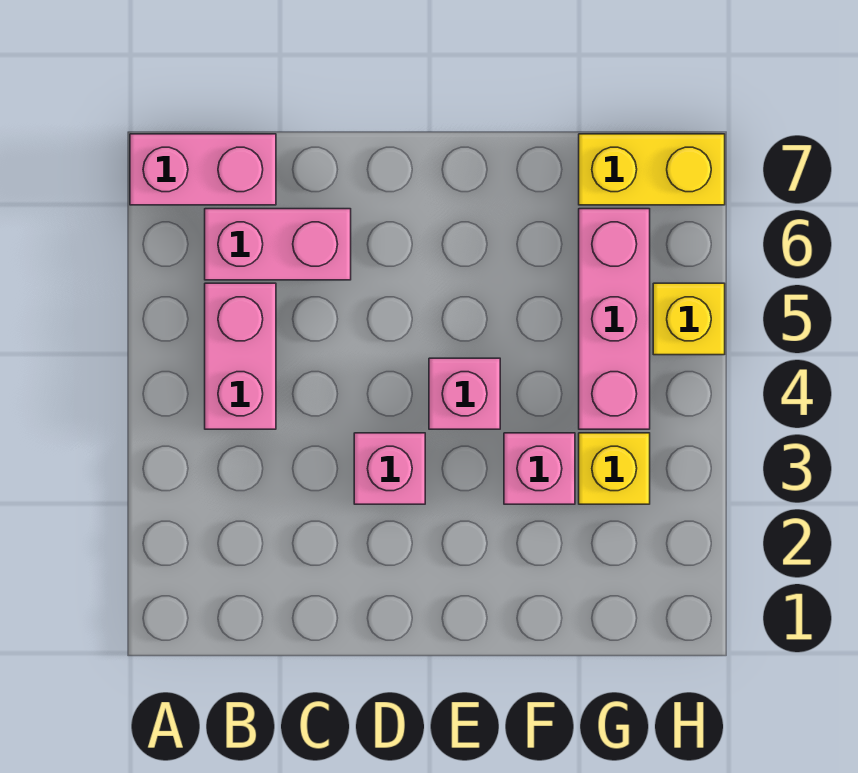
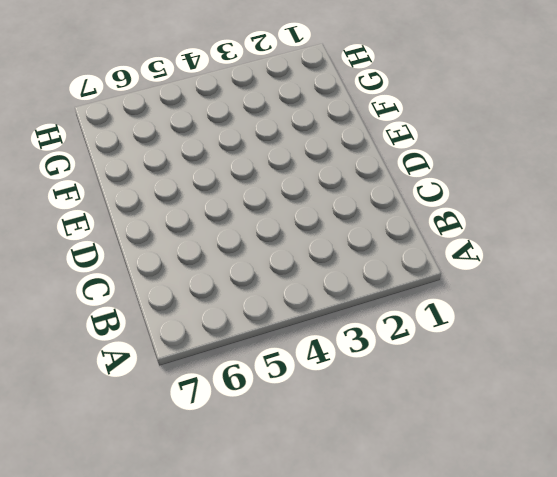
none -> pink 1x2 brick [130,134,276,205]
none -> pink 1x2 brick [205,283,276,429]

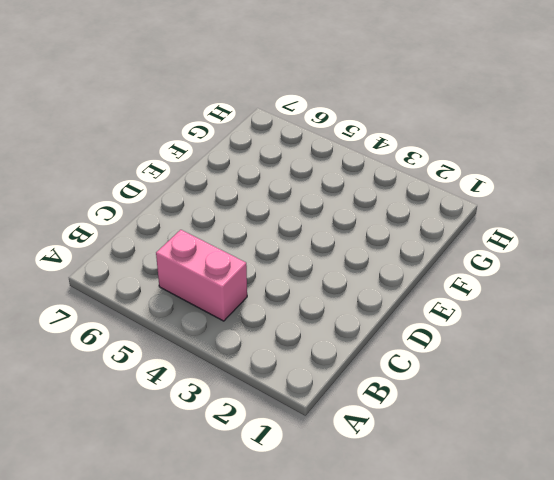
none -> pink 1x2 brick [130,134,276,205]
none -> pink 1x2 brick [205,209,351,280]

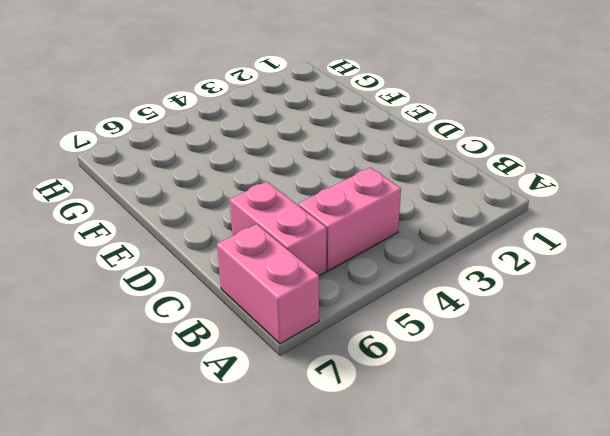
none -> pink 1x1 brick [354,433,425,504]
none -> pink 1x1 brick [429,358,500,429]

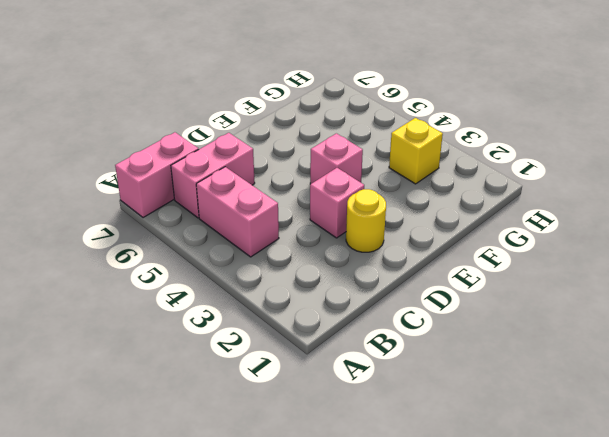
yellow 1x1 round brick [346,189,386,252] -> none
none -> pink 1x1 brick [504,433,575,504]
none -> pink 1x3 brick [579,209,650,429]

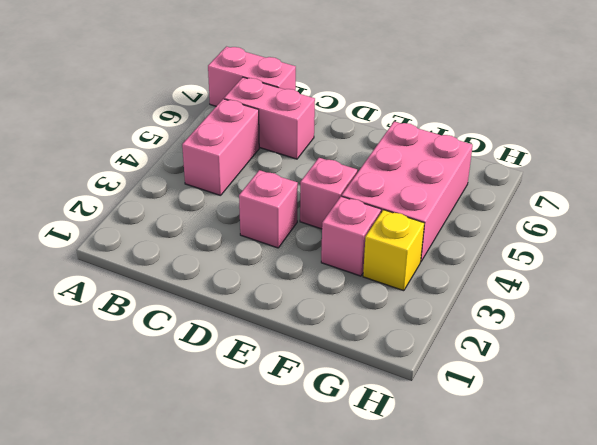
pink 2x3 brick [342,122,473,261] -> pink 1x3 brick [579,209,650,429]
none -> yellow 1x2 brick [579,134,725,205]
none -> yellow 1x1 brick [653,283,725,355]

